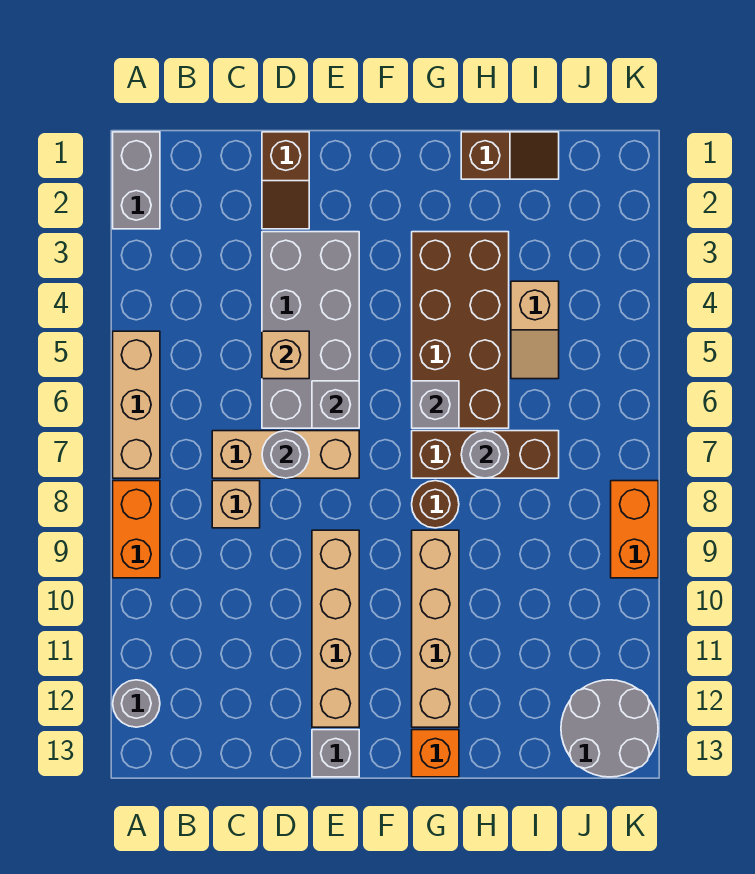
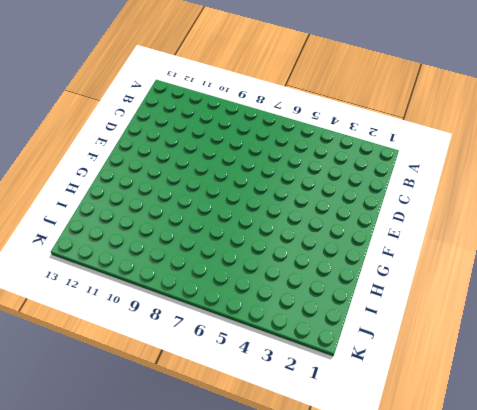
none -> grey 1x2 brick [113,132,160,229]
none -> tan 1x3 brick [113,331,160,478]
none -> orange 1x2 brick [113,481,160,578]

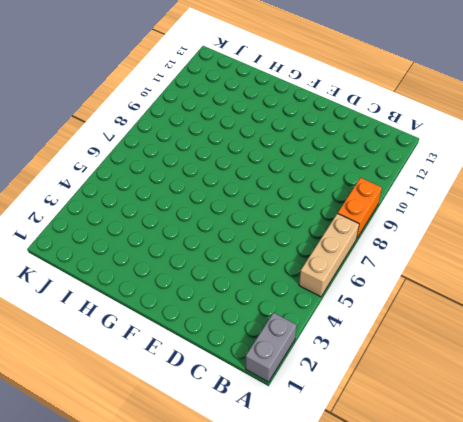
none -> grey 1x1 round brick [113,680,160,727]
none -> tan 1x3 brick [212,431,359,478]
none -> tan 1x1 brick [212,481,260,528]

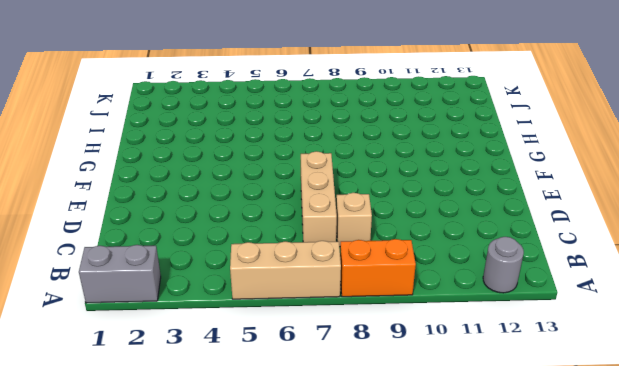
none -> brown 1x2 slope [262,132,309,229]
none -> grey 2x4 brick [262,232,359,428]
none -> tan 1x4 brick [312,530,359,727]

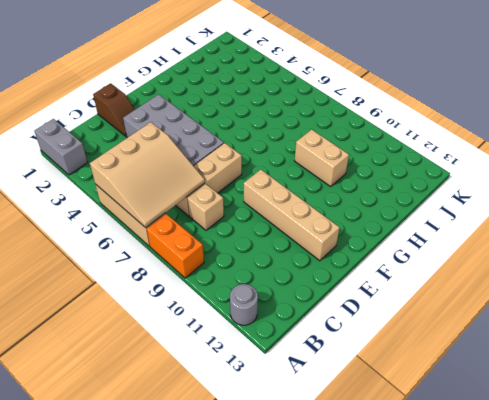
tan 3x3 slope [90,122,205,228] -> none
tan 1x2 brick [294,130,349,186] -> none
none -> grey 1x1 brick [312,730,359,777]
none -> brown 2x4 brick [412,232,509,428]
none -> brown 1x3 brick [412,431,559,478]

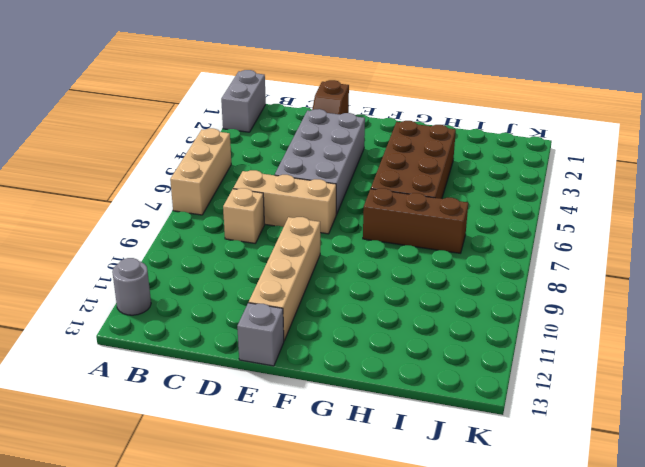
none -> orange 1x2 brick [113,481,160,578]
none -> brown 1x1 round brick [412,481,459,528]
none -> tan 1x4 brick [412,530,459,727]

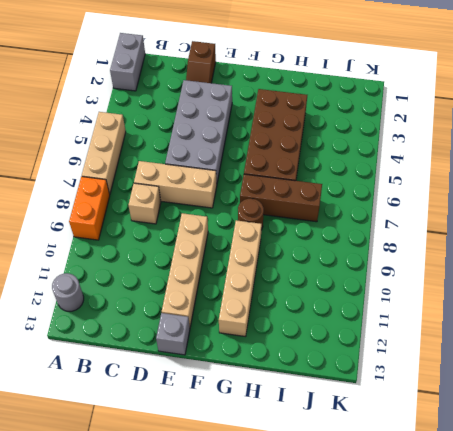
none -> orange 1x1 brick [412,730,459,777]
none -> brown 1x2 slope [461,132,559,179]
none -> tan 1x2 slope [511,281,559,379]

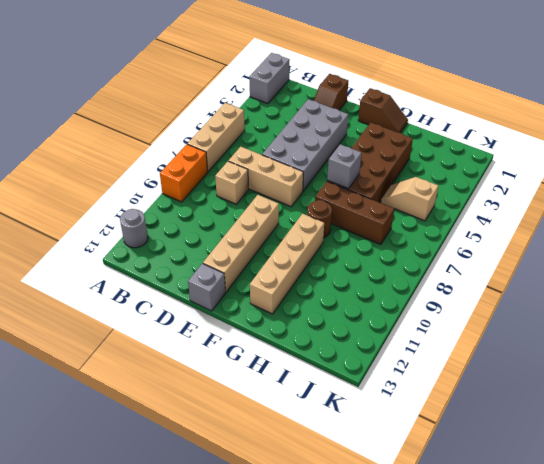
brown 1x2 slope [358,88,408,133] -> brown 1x2 slope moved to [461,132,559,179]
tan 1x2 slope [381,177,438,221] -> tan 1x2 slope turned to [511,281,559,379]
none -> orange 1x1 brick [412,730,459,777]
none -> grey 2x2 round brick [561,680,658,777]
none -> orange 1x2 brick [611,481,658,578]

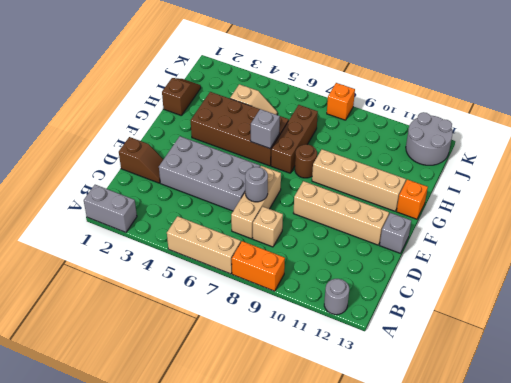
orange 1x1 brick [327,83,355,120] -> orange 1x2 brick [611,481,658,578]
none -> tan 1x1 brick [262,331,309,379]
none -> grey 1x1 brick [312,381,359,428]
none -> grey 1x1 round brick [461,431,509,478]

